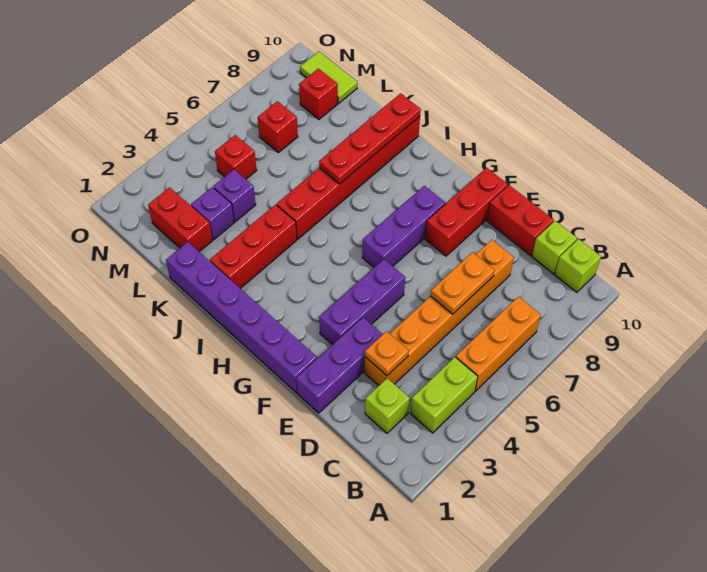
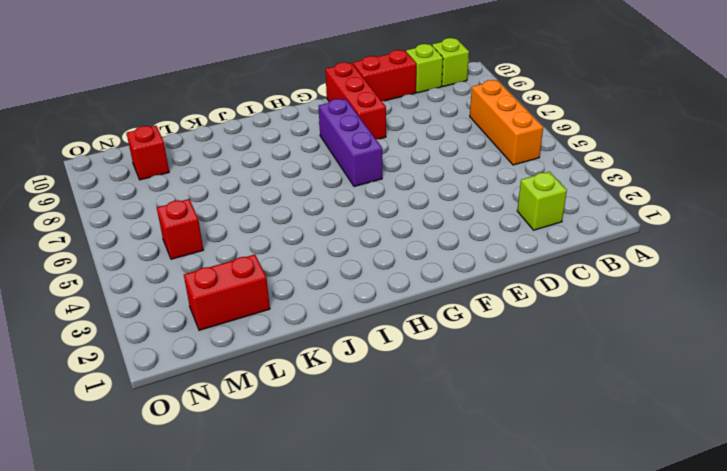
none -> lime 1x2 brick [410,357,478,433]
none -> orange 1x6 brick [364,240,514,386]
none -> purple 1x3 brick [296,318,383,413]

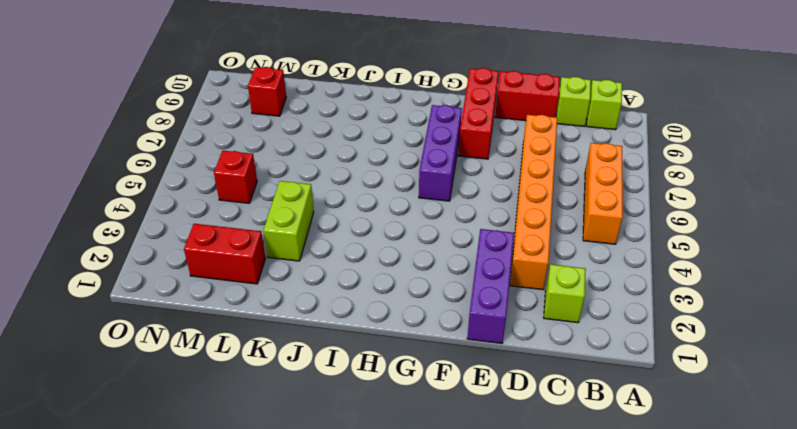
lime 1x2 brick [263,181,314,261] -> lime 1x2 brick moved to [410,357,478,433]
none -> purple 1x6 brick [166,242,317,393]
none -> purple 1x3 brick [319,259,405,345]
none -> red 1x3 brick [210,205,297,289]

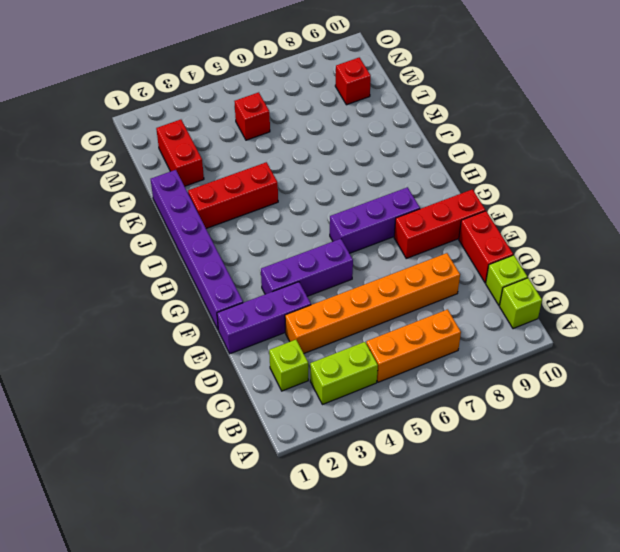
none -> red 1x6 brick [277,116,420,239]
none -> purple 1x1 brick [191,187,234,240]
none -> purple 1x1 brick [213,170,256,222]

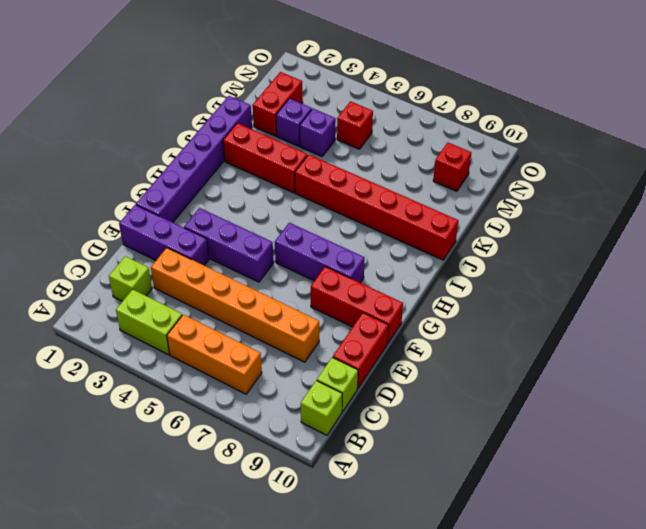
none -> red 1x1 brick [258,101,298,153]
none -> lime 1x2 tile [300,52,357,103]
none -> orange 1x1 plate [365,331,409,375]

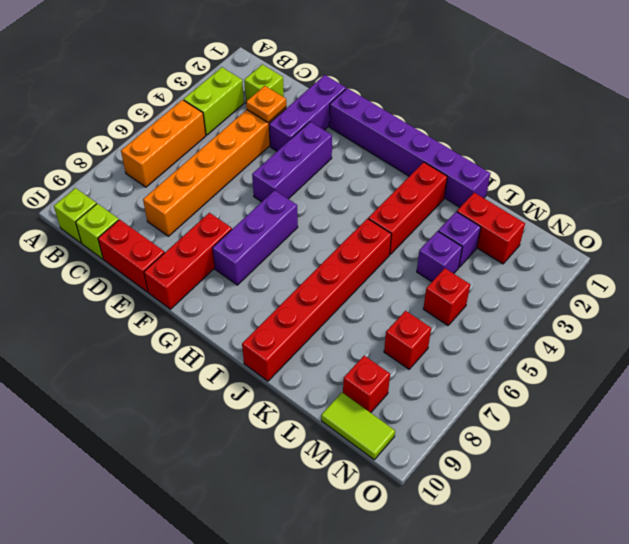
none -> orange 1x2 plate [430,252,495,314]
none -> red 1x4 plate [319,94,421,184]

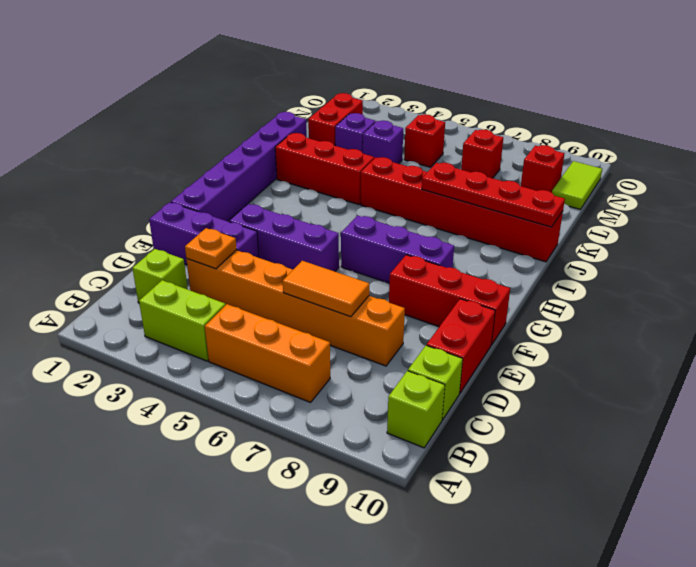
orange 1x2 tile [283,261,369,317] -> orange 1x2 plate [430,252,495,314]

